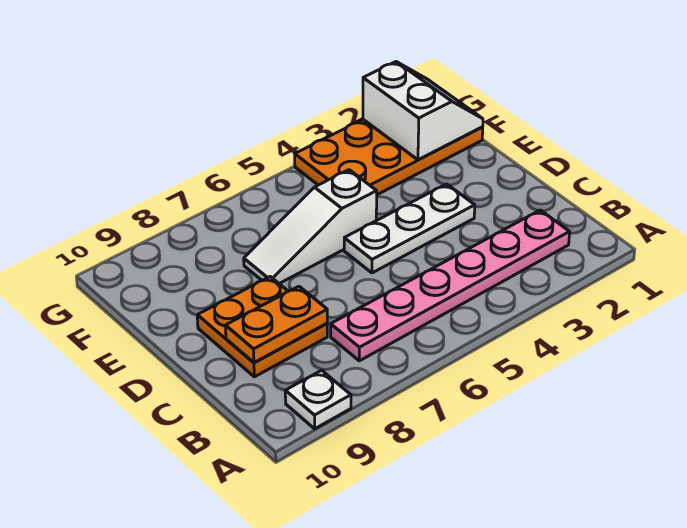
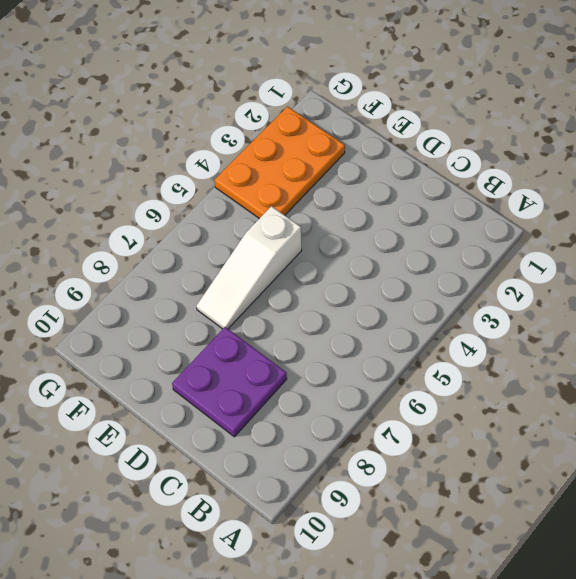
purple 2x2 plate [172,327,287,437] -> orange 2x2 plate [197,277,327,377]
orange 2x3 plate [215,107,345,219] -> orange 2x4 plate [295,120,483,195]
none -> white 1x1 plate [285,370,351,429]
none -> pink 1x6 plate [331,210,570,361]

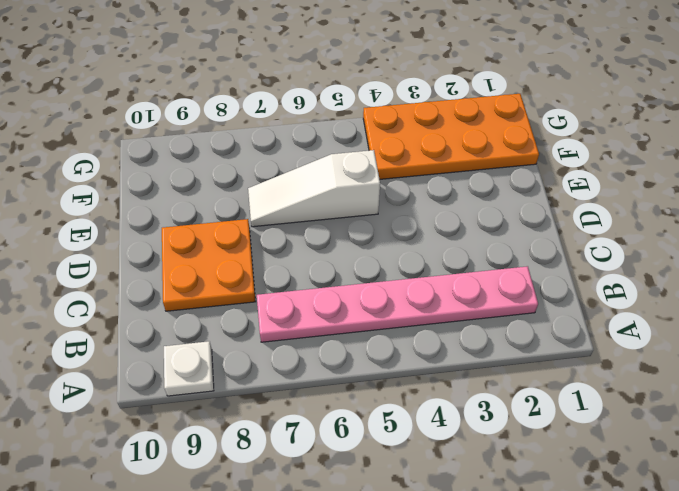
none -> white 1x3 plate [344,184,475,273]
none -> orange 1x2 plate [226,286,327,363]

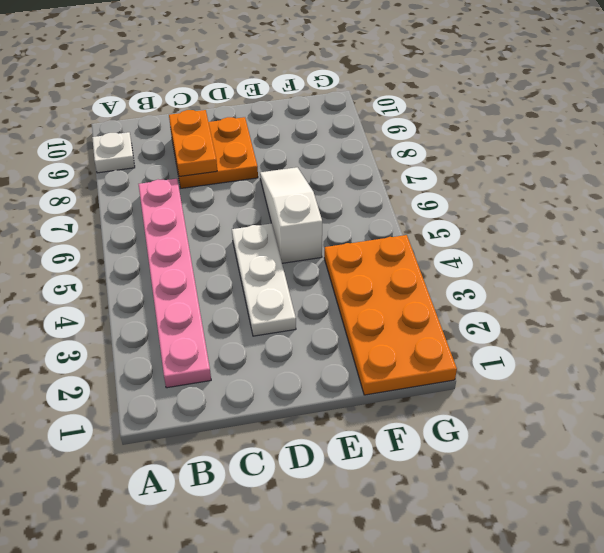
none -> white 2x2 slope [363,62,483,160]

